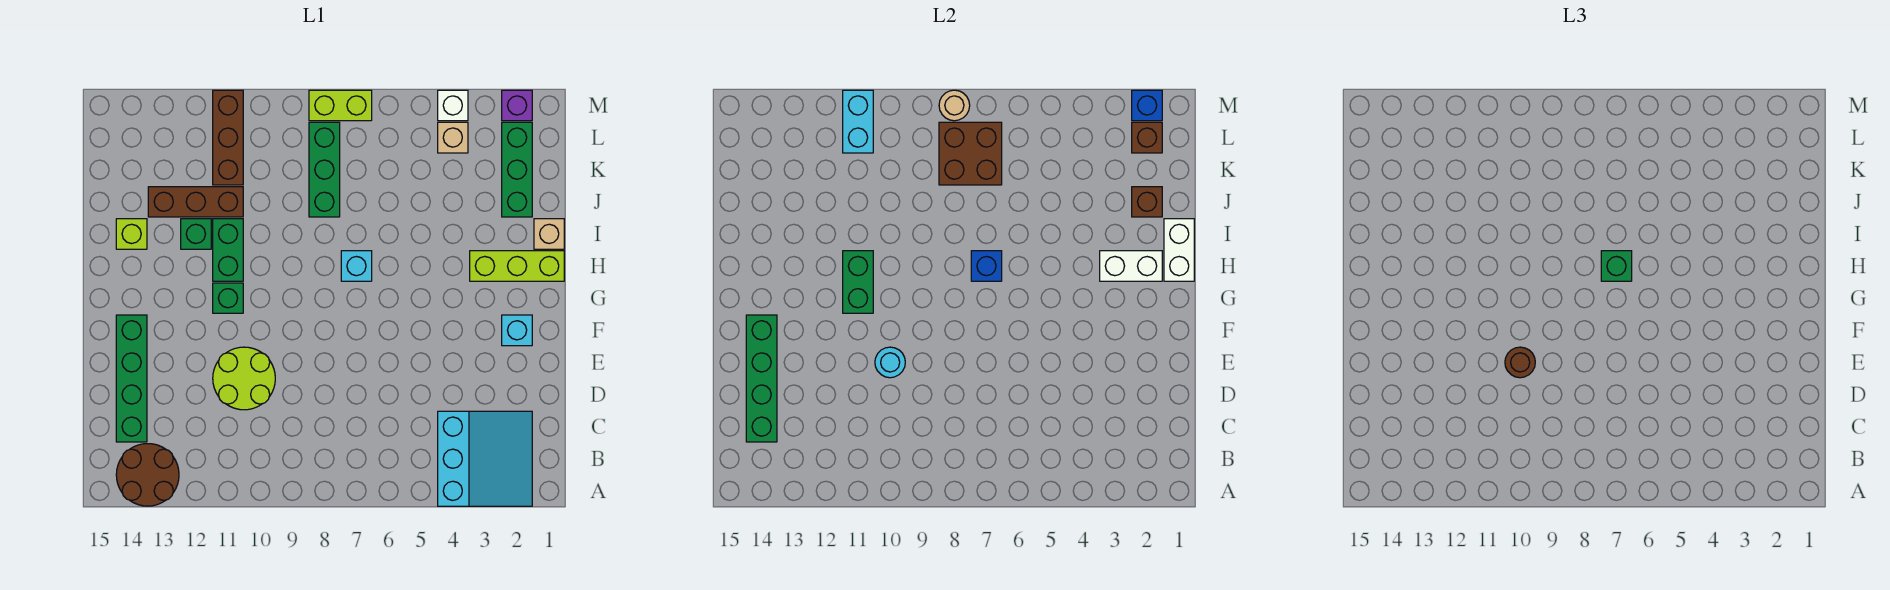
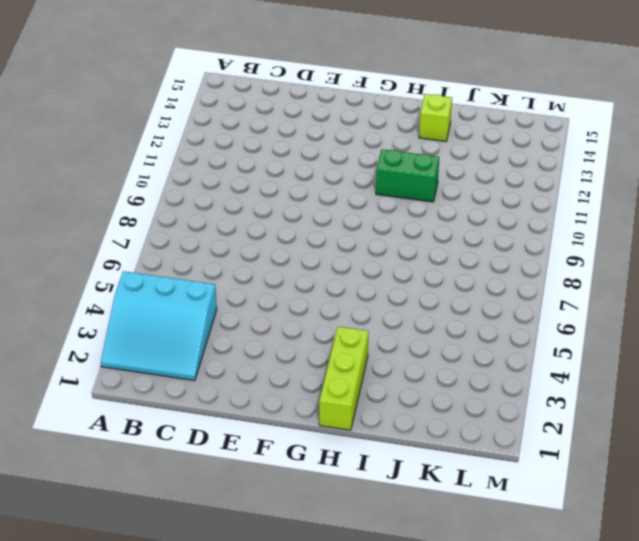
none -> brown 2x2 round brick [116,444,179,506]
none -> green 1x4 brick [116,315,147,442]
none -> lime 2x2 round brick [213,347,275,410]
none -> cyan 1x1 brick [502,315,532,346]

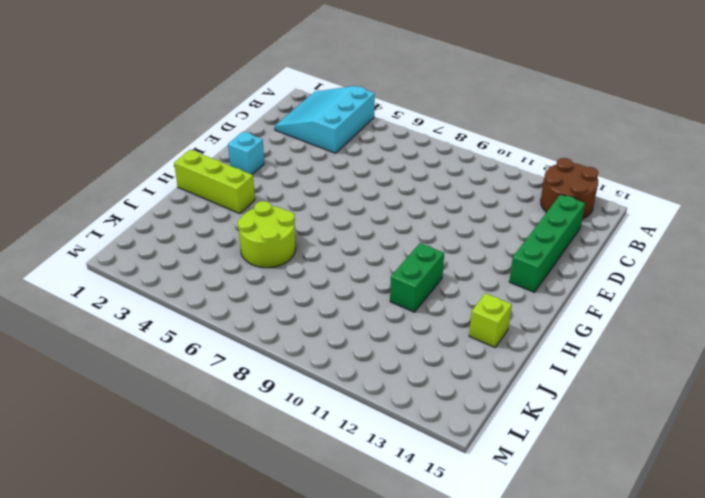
lime 2x2 round brick [237,201,296,268] -> lime 2x2 round brick moved to [213,347,275,410]
none -> green 1x1 brick [213,283,243,313]
none -> cyan 1x1 brick [341,251,372,281]
none -> tan 1x1 brick [534,219,564,249]
none -> green 1x1 brick [181,219,211,249]

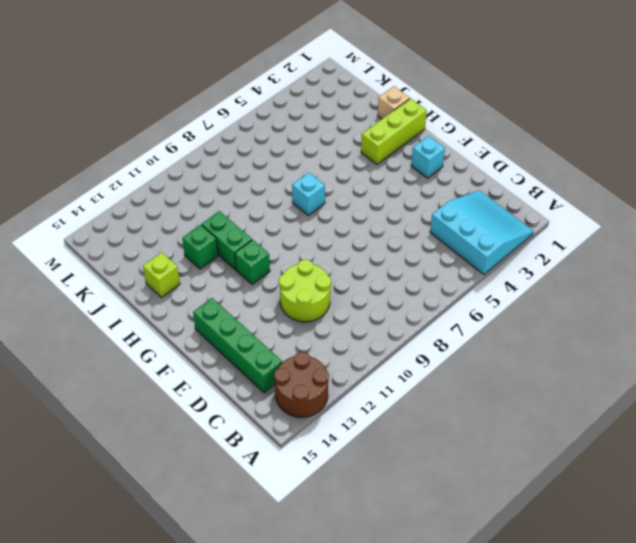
none -> green 1x3 brick [502,122,532,217]
none -> green 1x3 brick [309,122,340,217]
none -> brown 1x3 brick [148,187,243,217]
none -> brown 1x3 brick [213,90,243,185]

